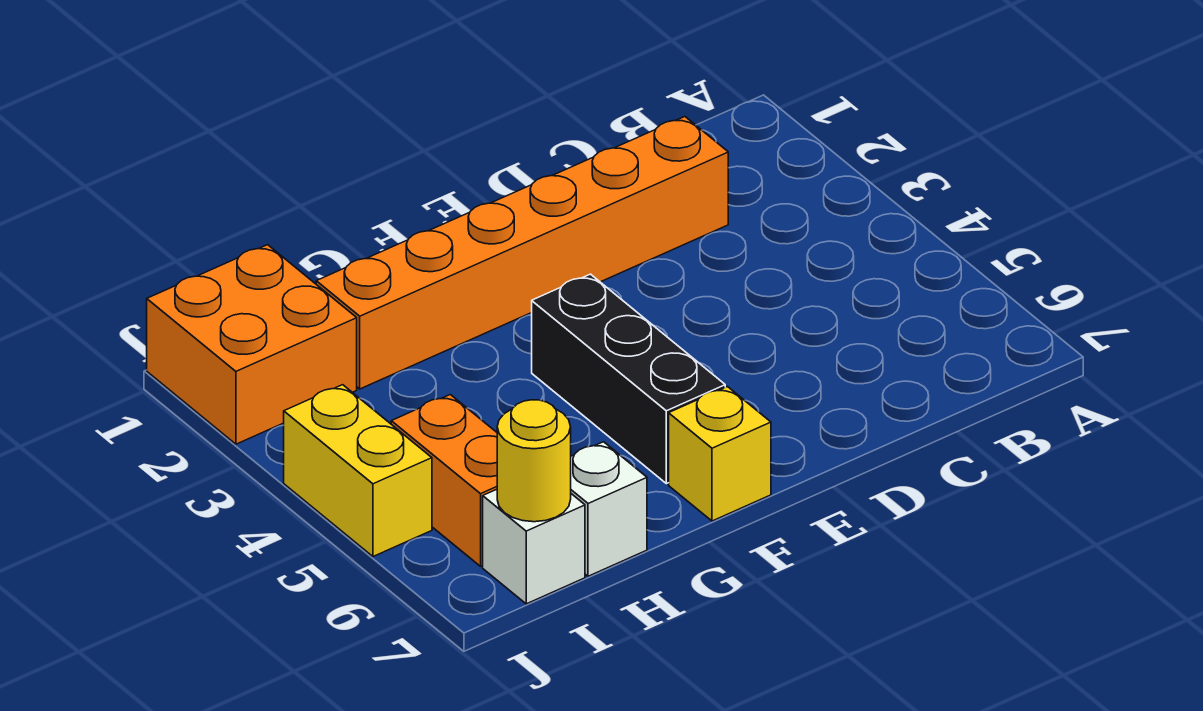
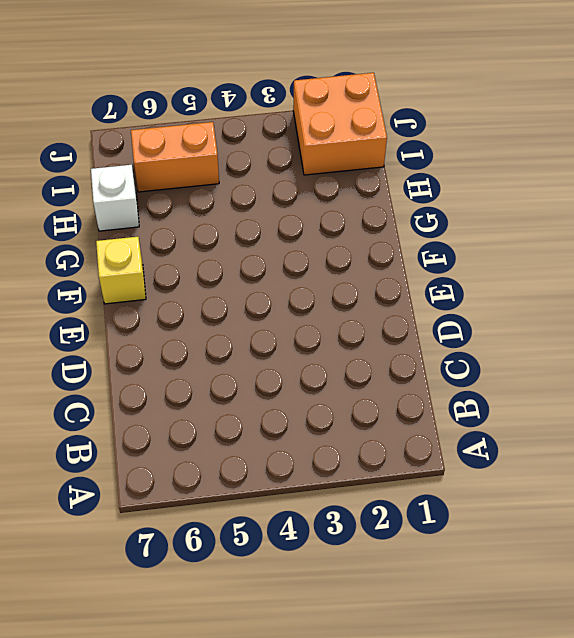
none -> orange 1x6 brick [316,117,728,389]
none -> black 1x3 brick [532,274,725,484]

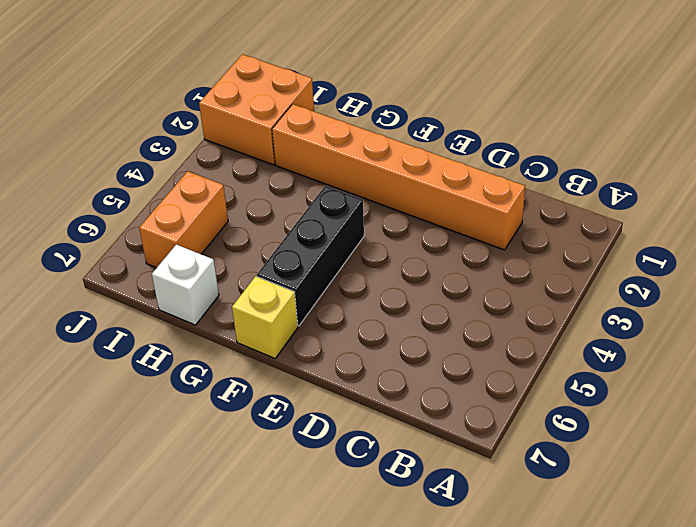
none -> white 1x1 brick [483,489,585,604]
none -> yellow 1x2 brick [284,385,432,557]

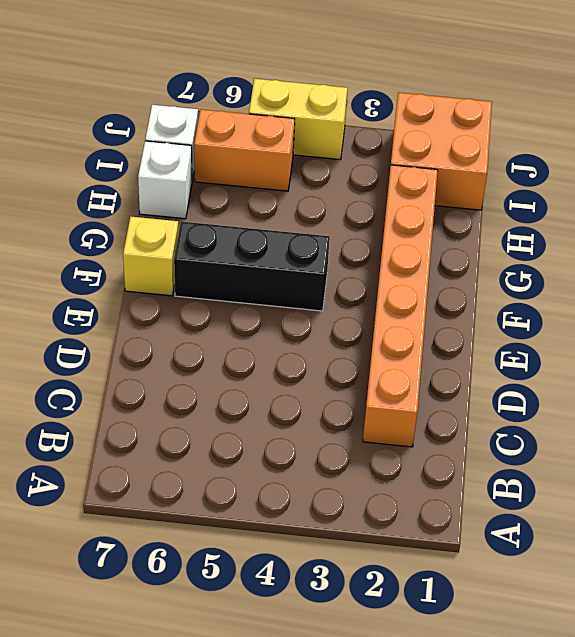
none -> yellow 1x1 round brick [497,400,571,522]

